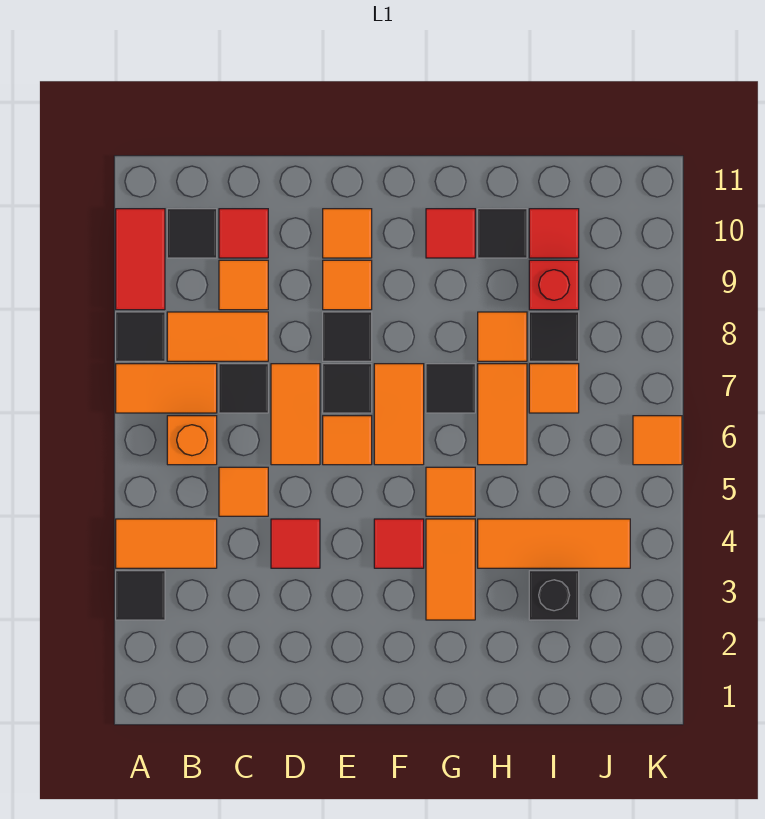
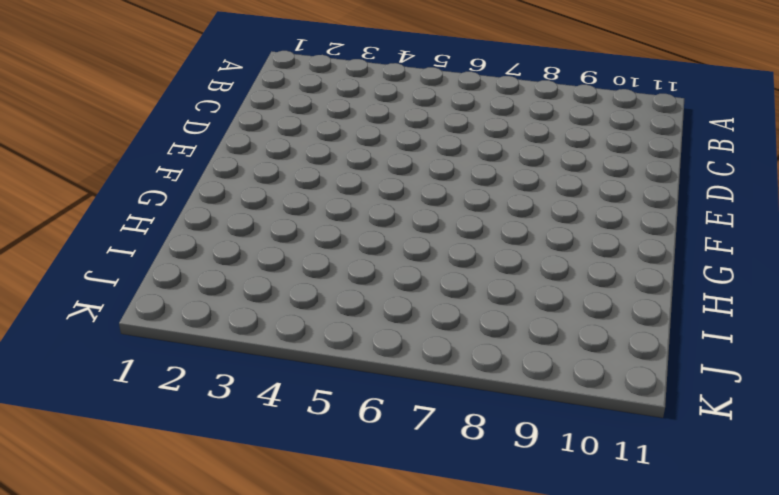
none -> black 1x1 tile [116,571,165,620]
none -> orange 1x2 tile [116,519,217,568]
none -> orange 1x2 tile [116,364,217,413]
none -> black 1x1 tile [116,312,165,361]

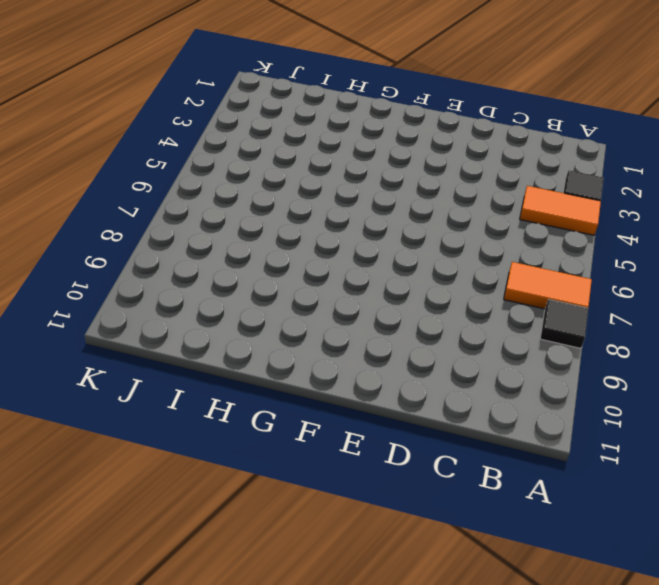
none -> red 1x2 tile [116,209,165,310]
none -> orange 1x1 brick [167,416,217,465]
none -> orange 1x2 tile [167,312,268,361]
none -> black 1x1 tile [167,209,217,258]

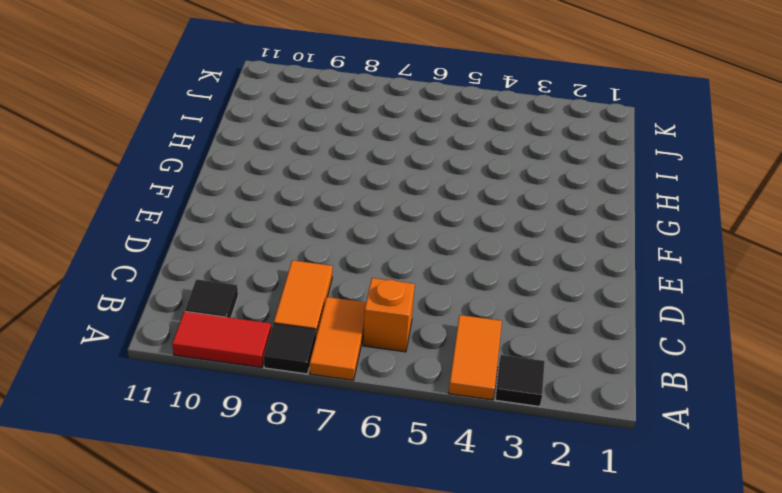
none -> orange 1x1 tile [219,467,268,516]
none -> black 1x1 tile [219,364,268,413]
none -> orange 1x1 tile [219,260,268,310]
none -> red 1x1 tile [219,209,268,258]

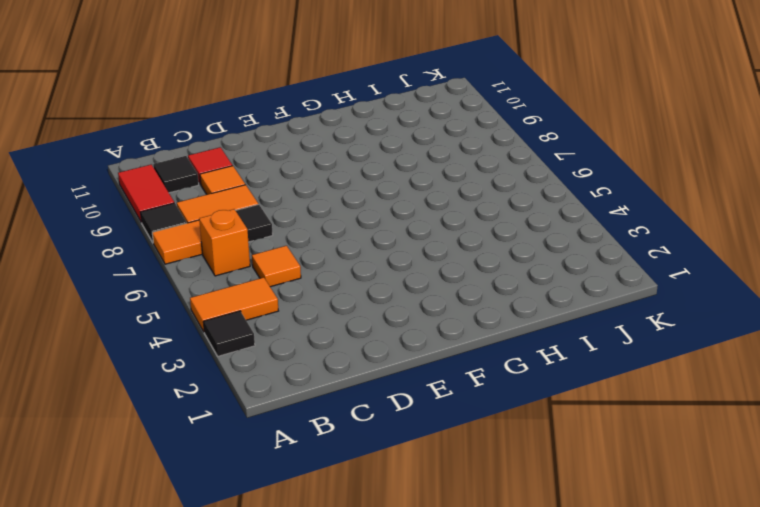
none -> red 1x1 tile [271,519,320,568]
none -> orange 1x2 tile [271,364,320,465]
none -> orange 1x1 tile [323,416,372,465]
none -> black 1x1 tile [323,364,372,413]

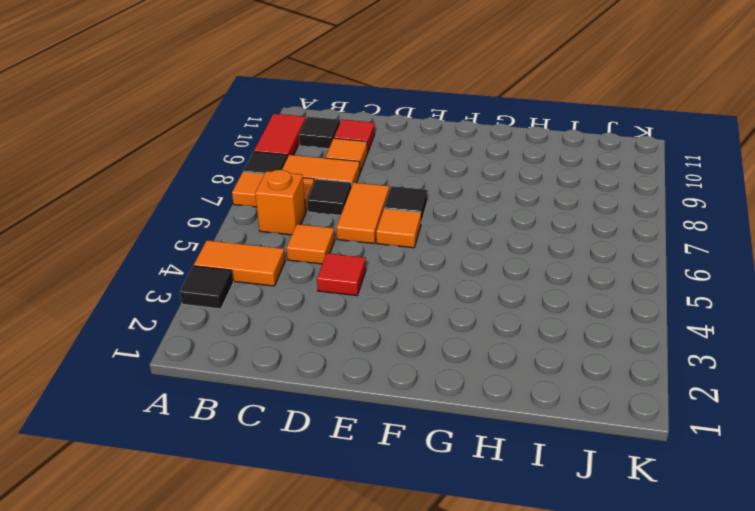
none -> black 1x1 tile [323,312,372,361]
none -> orange 1x1 tile [323,260,372,310]
none -> orange 1x1 tile [323,209,372,258]
none -> red 1x1 tile [374,519,424,568]

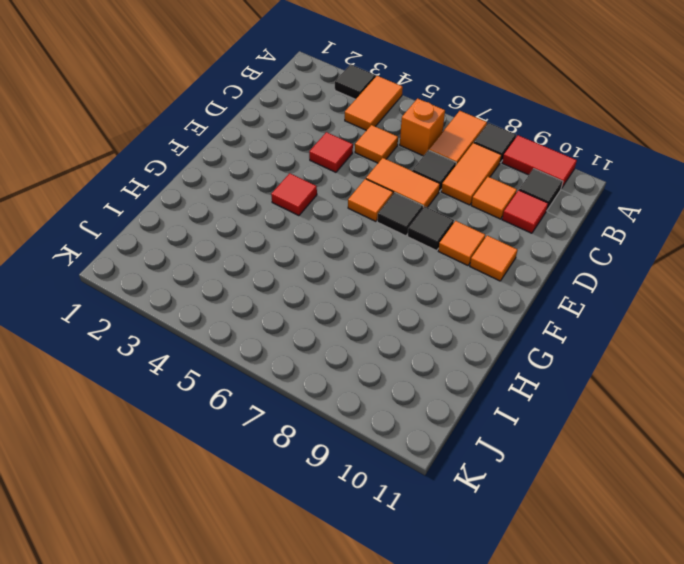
none -> orange 1x2 tile [374,364,424,465]
none -> orange 1x2 tile [426,519,475,620]
none -> orange 1x1 tile [426,467,475,516]
none -> black 1x1 tile [426,364,475,413]

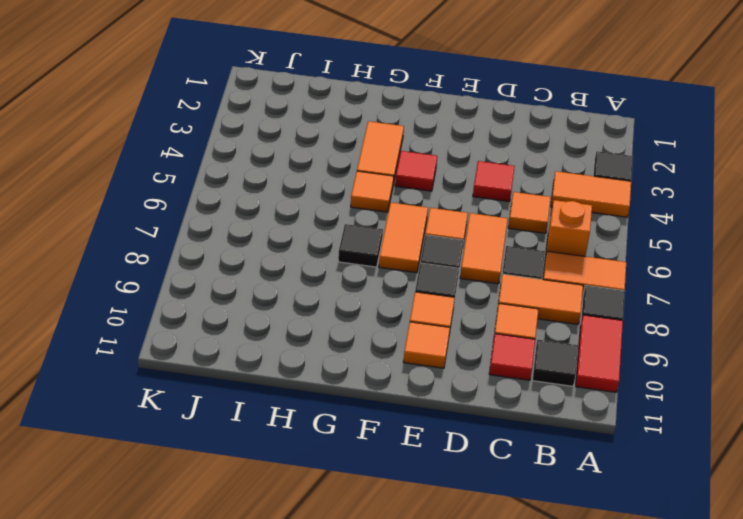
none -> red 1x1 tile [426,209,475,258]
none -> orange 1x3 tile [478,519,630,568]
none -> orange 1x2 tile [478,364,527,465]
none -> orange 1x1 tile [478,312,527,361]

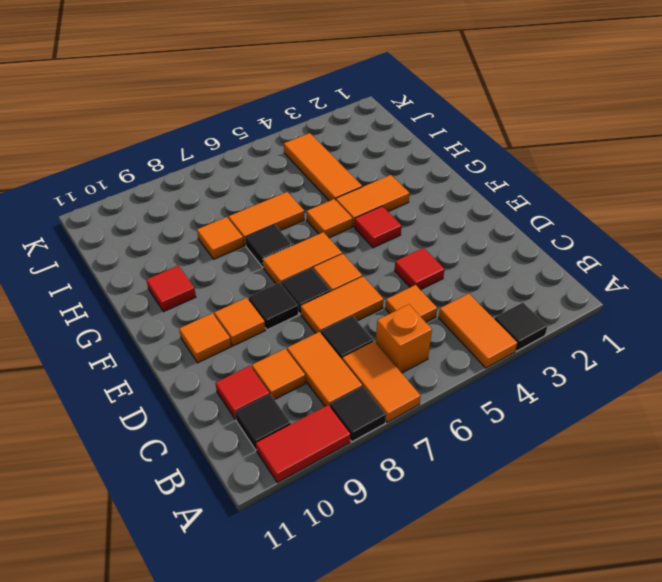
none -> black 1x1 tile [478,209,527,258]
none -> black 1x1 brick [529,571,579,620]
none -> orange 1x1 tile [529,364,579,413]
none -> black 1x1 tile [529,312,579,361]

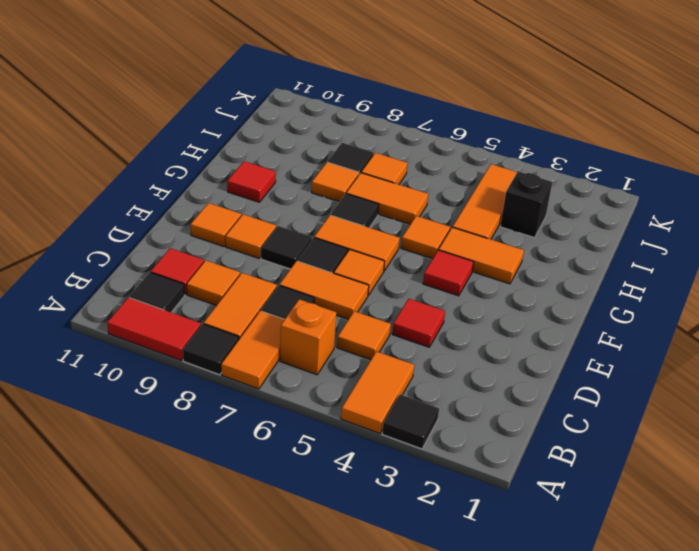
none -> black 1x1 tile [478,209,527,258]
none -> red 1x1 brick [529,260,579,310]
none -> red 1x1 tile [529,209,579,258]
none -> orange 1x1 tile [633,416,682,465]

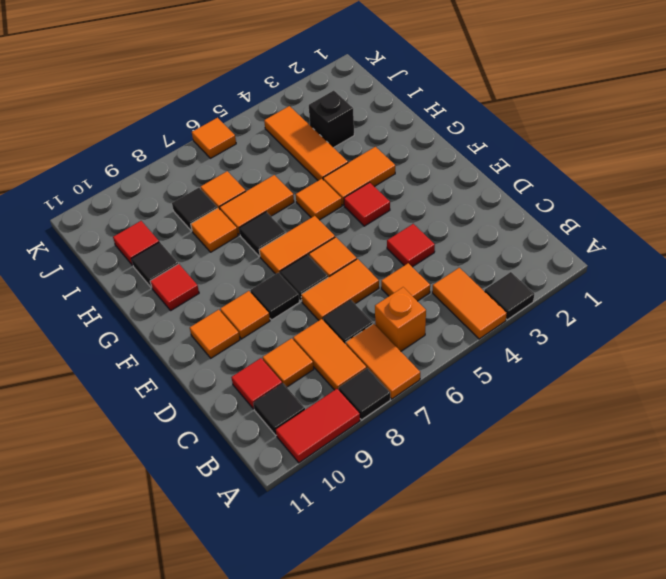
none -> red 1x1 brick [529,260,579,310]

